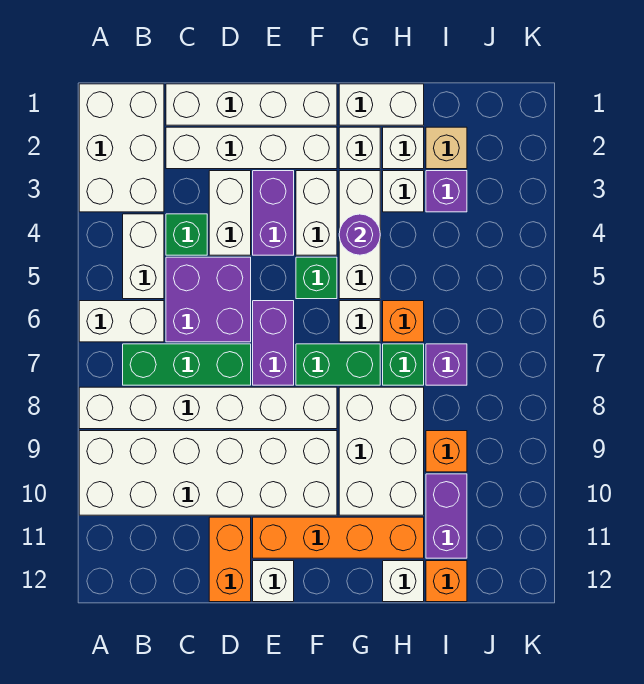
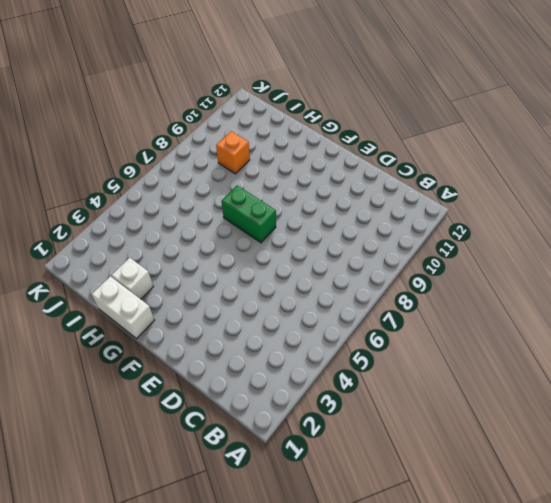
none -> white 2x3 brick [79,84,164,212]
none -> white 1x2 brick [79,301,164,342]
none -> white 1x6 brick [79,387,337,429]
none -> white 2x6 brick [79,431,337,515]

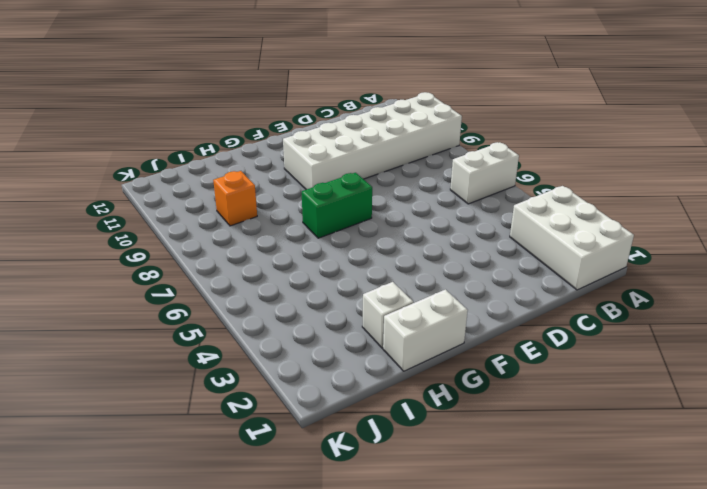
none -> white 1x6 brick [79,387,337,429]
none -> white 1x2 brick [123,214,164,299]
none -> green 1x3 brick [123,344,251,385]
none -> white 1x4 brick [166,84,337,125]

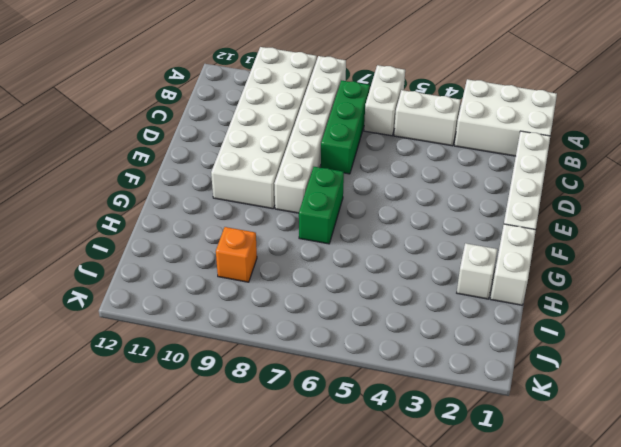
none -> white 1x4 brick [166,127,337,169]
none -> green 1x1 brick [166,214,207,255]
none -> purple 2x2 brick [166,257,251,342]
none -> white 1x2 brick [209,171,251,255]

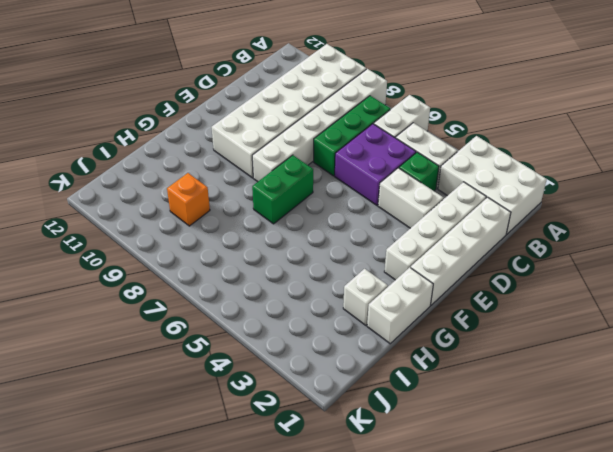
none -> orange 1x2 brick [209,517,251,602]
none -> purple 1x2 brick [253,171,294,255]
none -> purple 1x2 brick [253,301,294,385]
none -> orange 1x4 brick [253,517,424,558]

